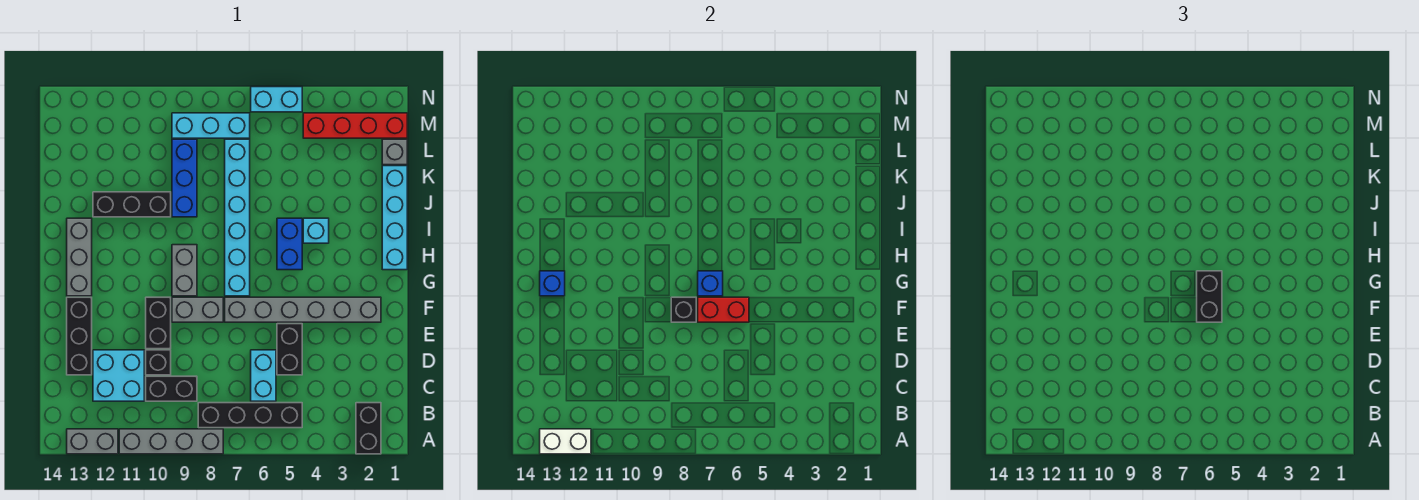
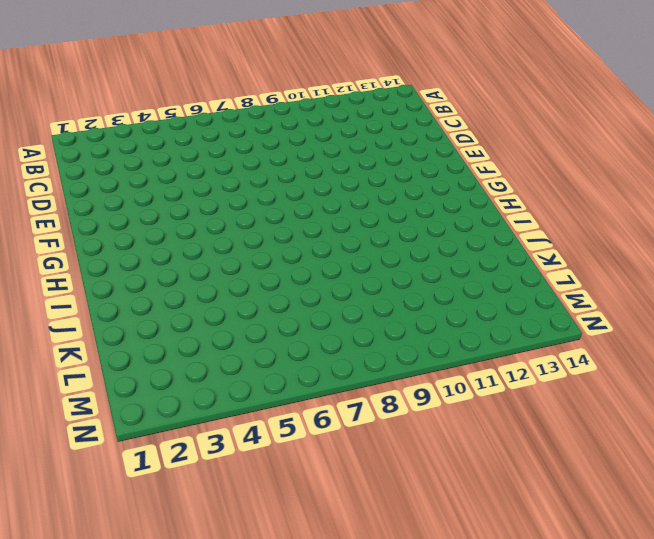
none -> black 1x2 brick [356,403,381,454]
none -> grey 1x4 brick [119,429,223,454]
none -> grey 1x2 brick [67,429,118,454]
none -> black 1x4 brick [198,403,302,428]

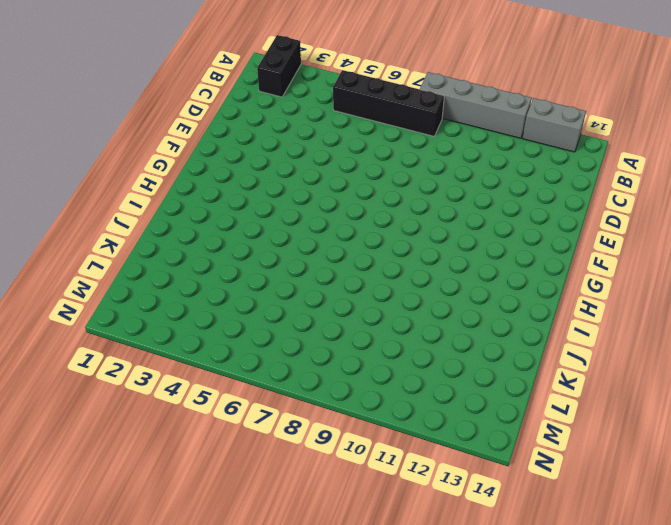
none -> cyan 1x2 brick [251,350,276,401]
none -> black 1x2 brick [146,376,197,401]
none -> cyan 2x2 brick [93,350,144,401]
none -> black 1x2 brick [277,324,302,375]

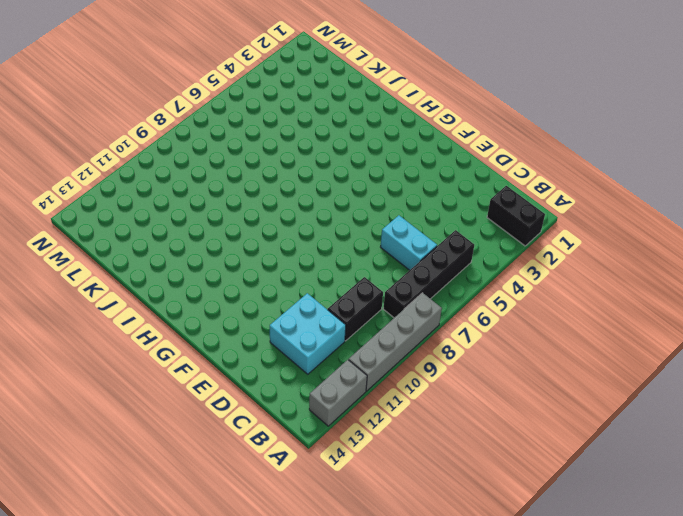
none -> black 1x2 brick [277,324,302,375]
none -> black 1x1 brick [146,350,171,375]
none -> black 1x3 brick [67,297,92,375]
none -> black 1x2 brick [146,297,171,349]

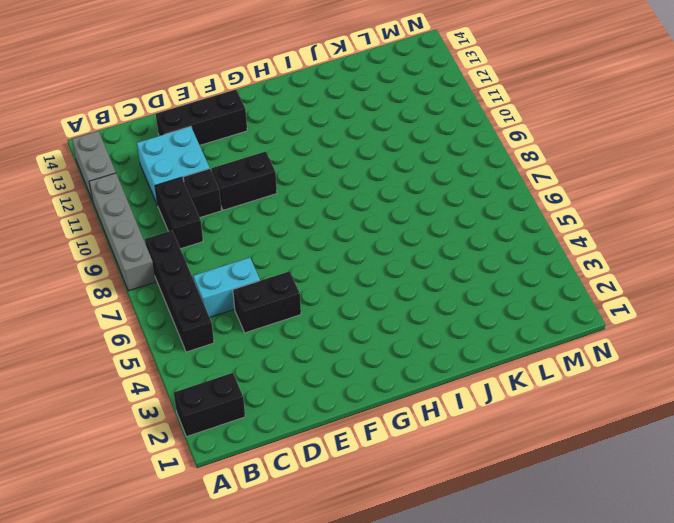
none -> grey 1x6 brick [225,297,381,322]
none -> grey 1x2 brick [172,297,223,322]
none -> cyan 1x6 brick [225,139,250,296]
none -> grey 1x2 brick [172,245,197,296]

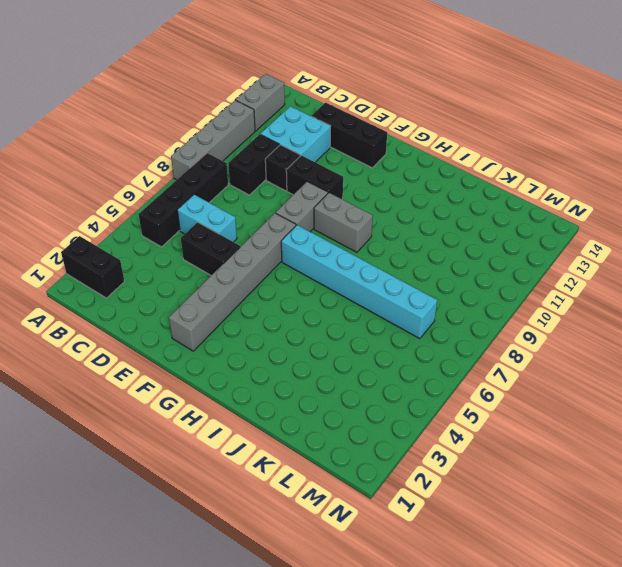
none -> grey 1x3 brick [67,218,92,296]
none -> cyan 1x4 brick [382,166,407,270]
none -> blue 1x2 brick [277,218,302,270]
none -> cyan 1x1 brick [303,218,329,243]

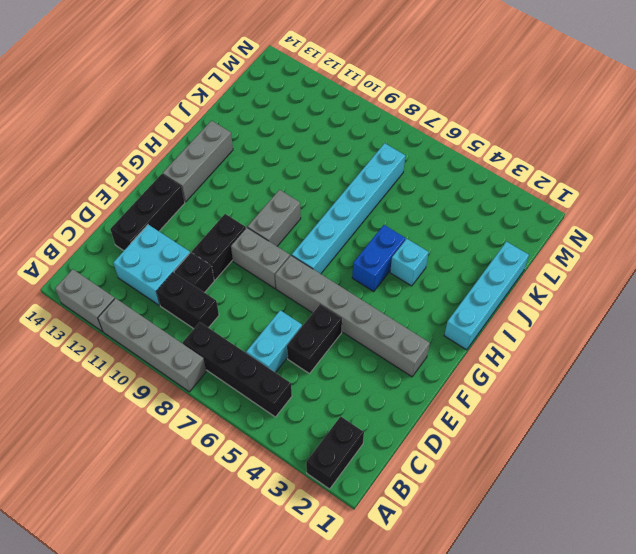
none -> blue 1x3 brick [172,139,197,217]
none -> black 1x3 brick [93,192,171,217]
none -> grey 1x1 brick [382,139,407,165]
none -> red 1x4 brick [303,113,407,138]

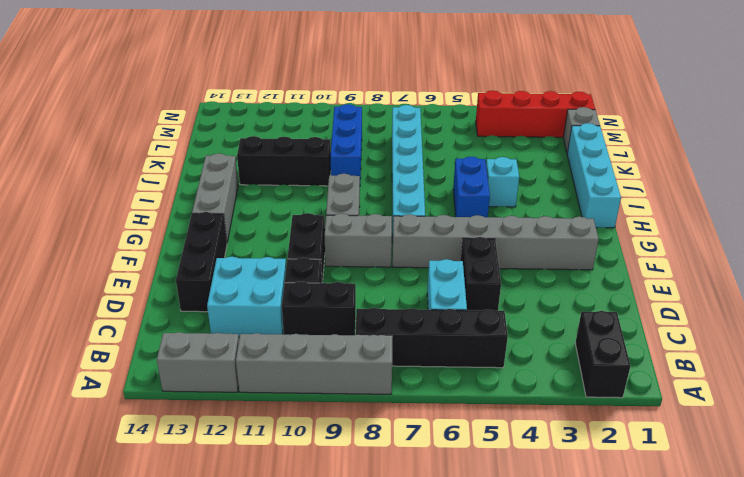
none -> cyan 1x3 brick [172,113,250,138]
none -> cyan 1x2 brick [251,87,302,112]
none -> white 1x2 brick [540,429,591,454]
none -> red 1x2 brick [698,297,749,322]

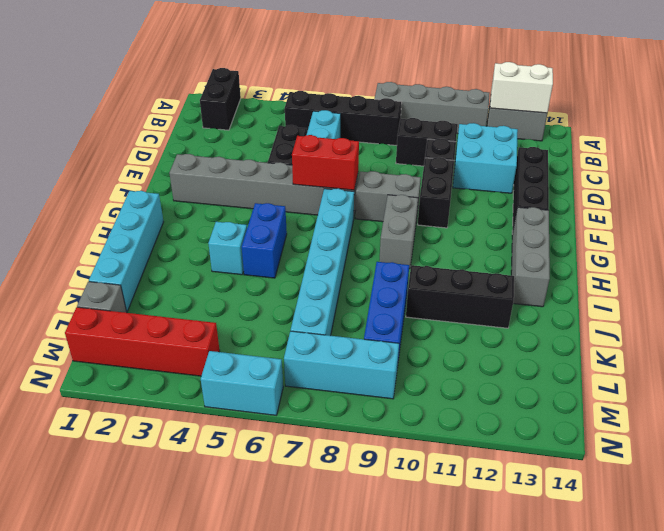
none -> black 1x1 brick [671,297,696,322]
none -> blue 1x1 brick [698,271,723,296]
none -> blue 1x1 brick [540,271,565,296]
none -> black 1x2 brick [1197,271,1222,322]

